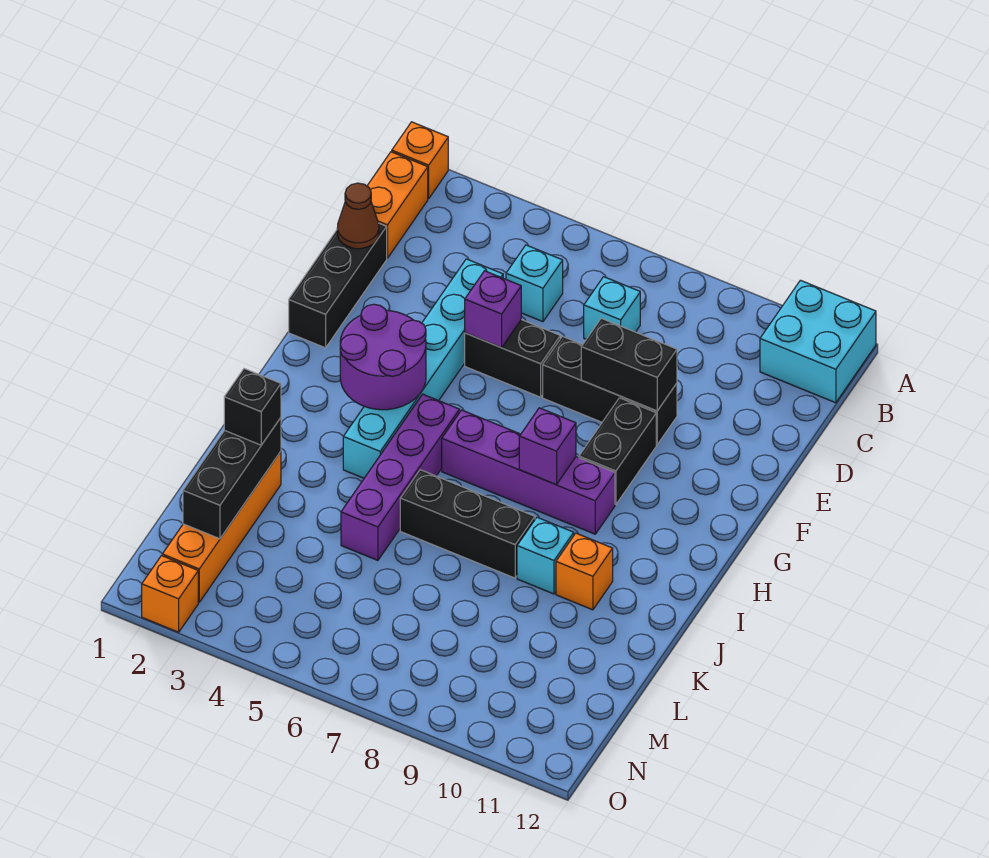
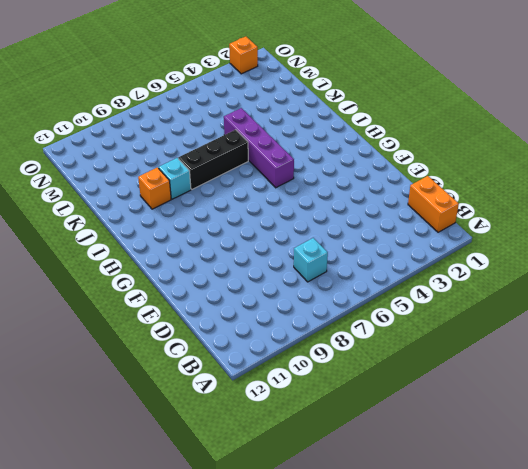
none -> orange 1x1 brick [392,122,448,199]
none -> cyan 2x2 brick [760,280,876,403]
none -> cyan 1x1 brick [506,245,563,322]

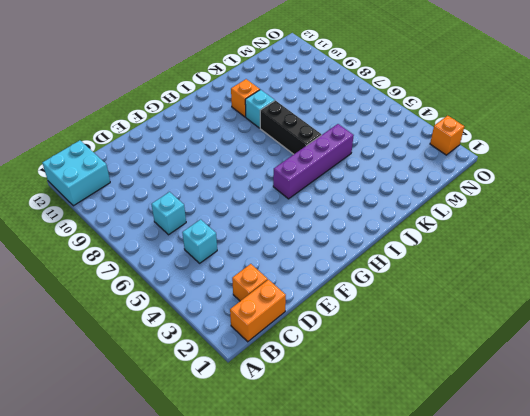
orange 1x1 brick [232,264,268,301] -> orange 1x1 brick moved to [392,122,448,199]
none -> black 1x3 brick [289,224,387,348]
none -> cyan 1x6 brick [343,259,503,478]
none -> black 1x2 brick [465,320,560,397]

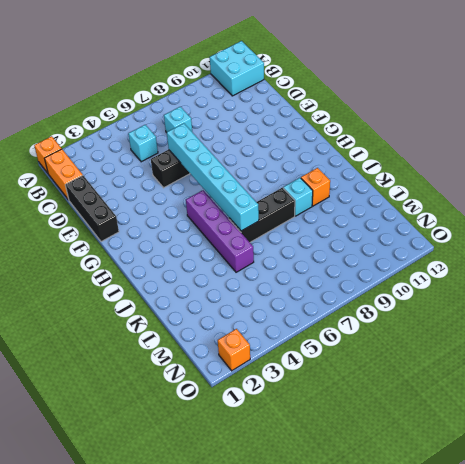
cyan 1x6 brick [167,123,259,231] -> cyan 1x6 brick moved to [343,259,503,478]
none -> black 1x3 brick [543,336,677,445]
none -> black 1x2 brick [579,398,656,504]
none -> purple 1x4 brick [442,410,615,534]

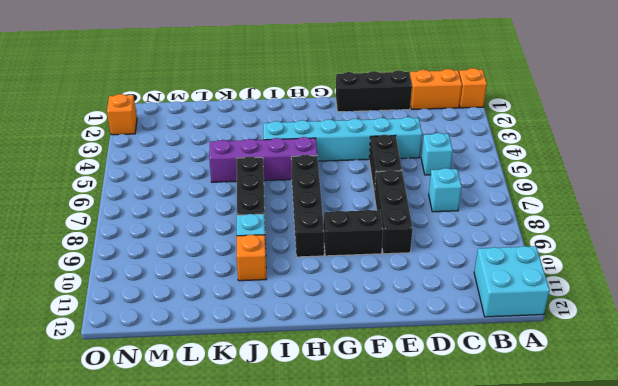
black 1x4 brick [291,155,324,257] -> purple 1x4 brick [442,410,615,534]
none -> orange 1x4 brick [162,452,281,602]
none -> brown 1x1 cone [337,183,379,249]
none -> purple 1x1 brick [465,271,521,348]

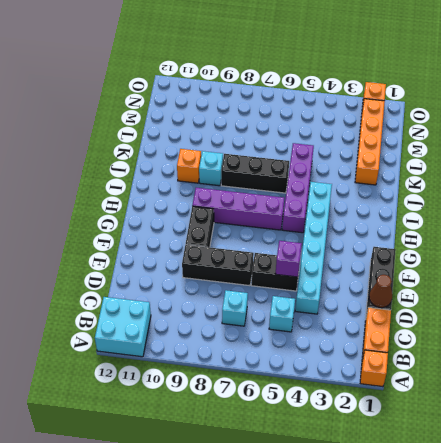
none -> black 1x2 brick [581,318,677,411]
none -> purple 2x2 round brick [340,304,426,410]
none -> purple 1x1 brick [519,408,576,485]

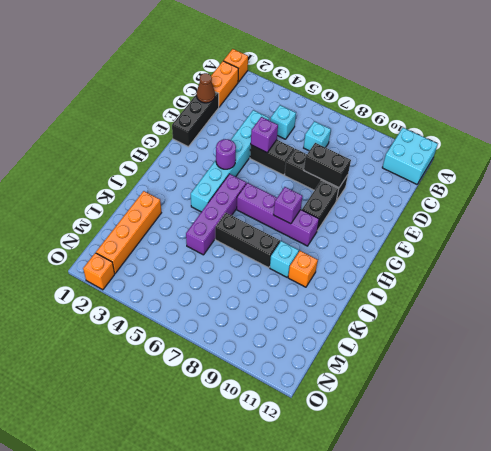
purple 1x1 round brick [216,139,236,169] -> purple 2x2 round brick [340,304,426,410]
none -> black 1x3 brick [183,418,281,539]
none -> black 1x1 brick [224,369,281,445]

